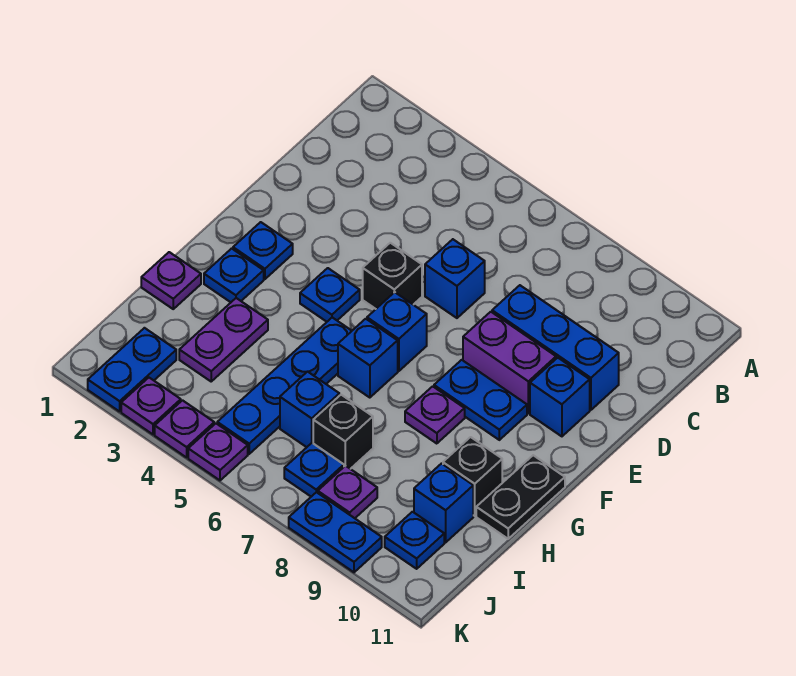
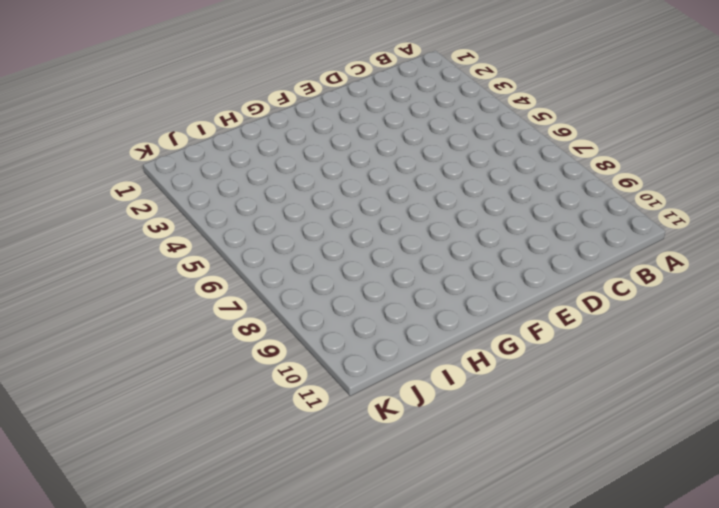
none -> blue 1x1 brick [425,239,485,318]
none -> blue 1x3 brick [492,285,619,410]
none -> black 1x1 brick [363,243,422,309]

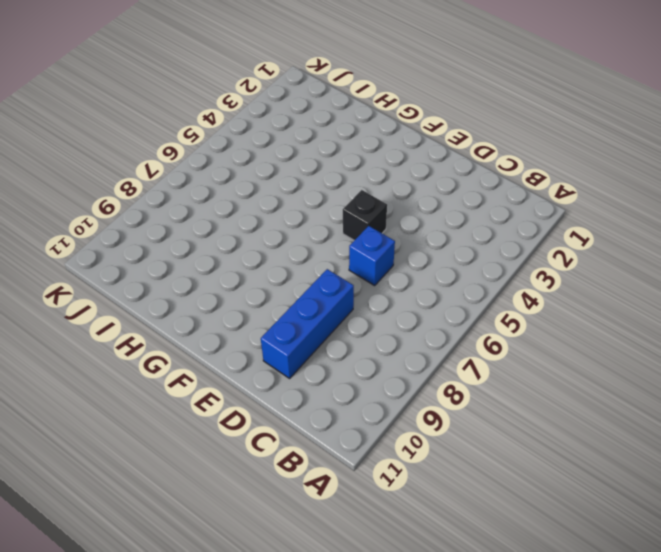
none -> purple 1x2 brick [463,312,556,413]
none -> blue 1x1 brick [530,358,590,436]
none -> blue 1x1 plate [233,222,293,279]

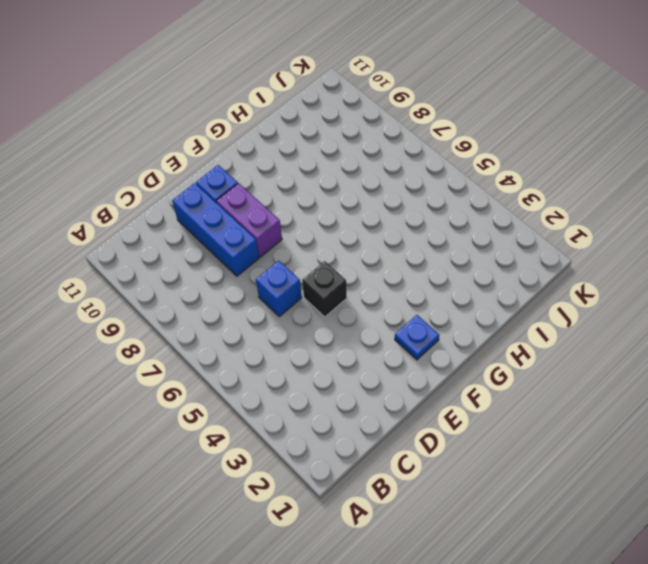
none -> blue 1x1 plate [300,268,360,322]
none -> blue 1x1 brick [367,292,427,371]
none -> blue 1x2 plate [434,360,527,440]

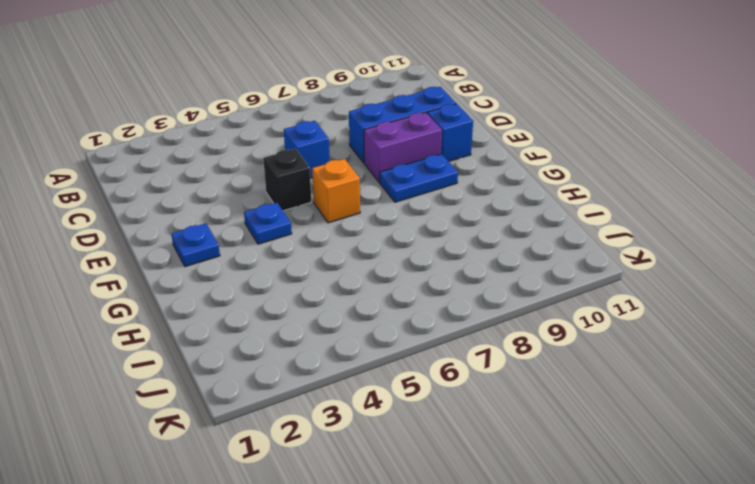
orange 1x1 brick [312,159,360,223] -> blue 1x1 brick [367,292,427,371]
none -> blue 1x1 plate [204,248,264,302]
none -> blue 1x4 plate [217,317,351,454]
none -> blue 1x1 brick [338,319,398,398]

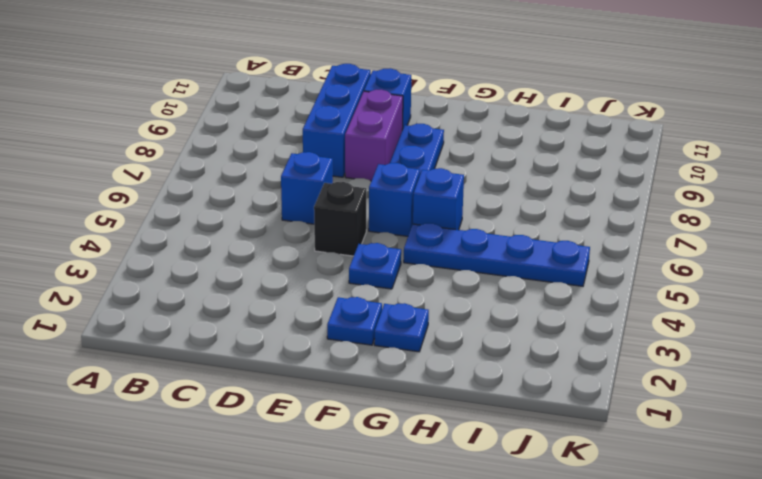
none -> purple 1x1 plate [405,386,465,444]
none -> black 1x2 plate [476,455,565,539]
none -> purple 1x1 plate [141,252,201,309]

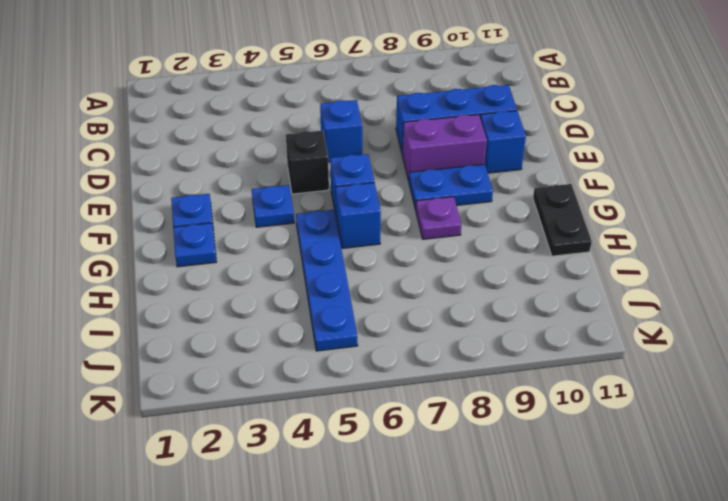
none -> purple 1x1 plate [141,252,201,309]
none -> purple 1x2 plate [179,298,268,381]
none -> black 1x1 brick [443,437,502,516]

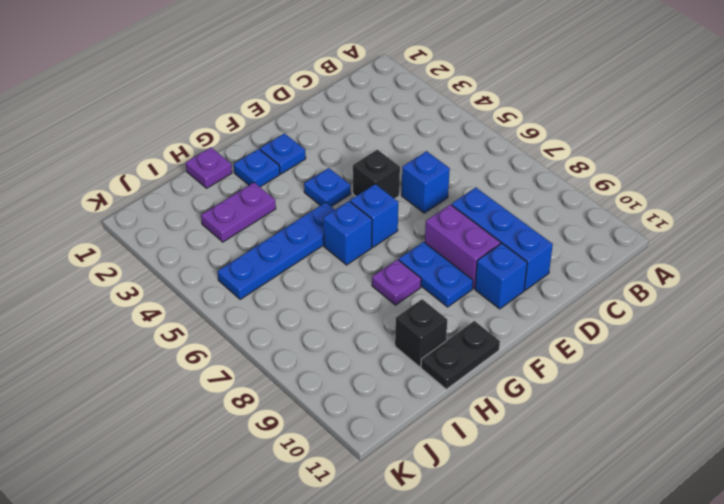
none -> blue 1x1 brick [280,372,339,447]
none -> black 1x1 brick [313,395,373,469]
none -> blue 1x1 brick [414,464,473,542]

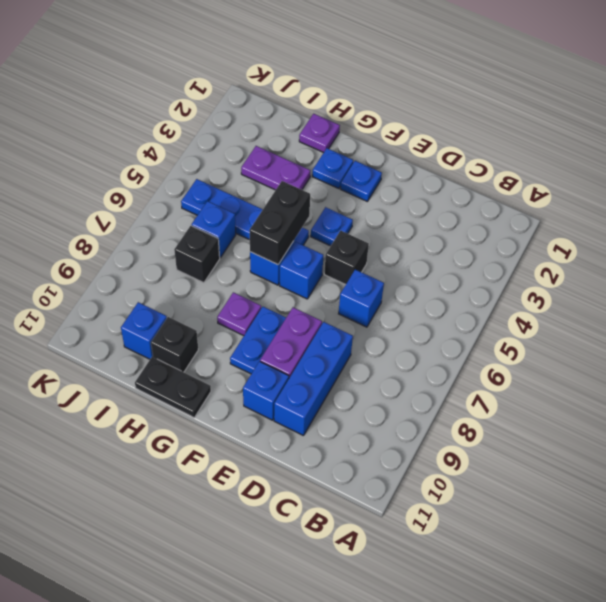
black 1x2 brick [250,181,310,265] -> none
none -> blue 1x2 plate [88,328,176,412]
none -> blue 1x1 plate [284,443,344,497]
none -> purple 1x1 plate [318,466,377,518]

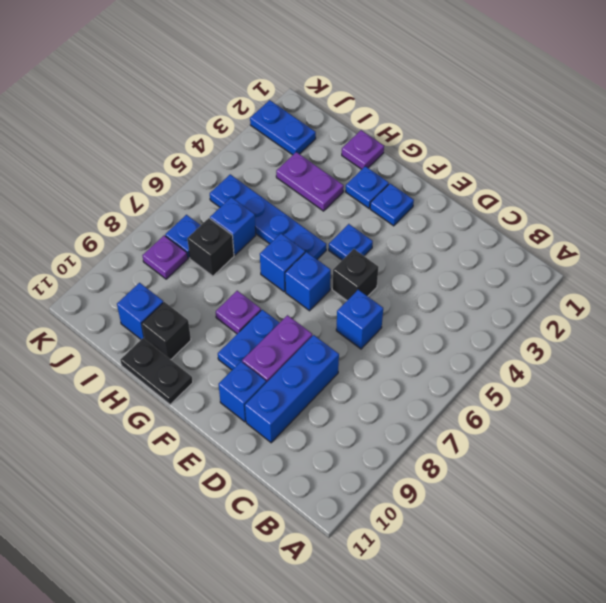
none -> blue 1x1 plate [385,512,444,569]
none -> purple 1x1 plate [121,378,181,435]
none -> purple 1x1 plate [155,400,214,457]

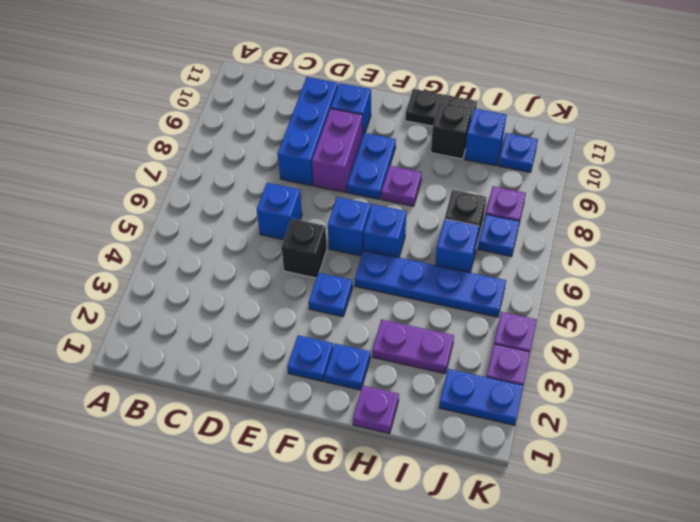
none -> purple 1x1 plate [188,424,248,480]
none -> blue 1x2 plate [289,492,382,572]

